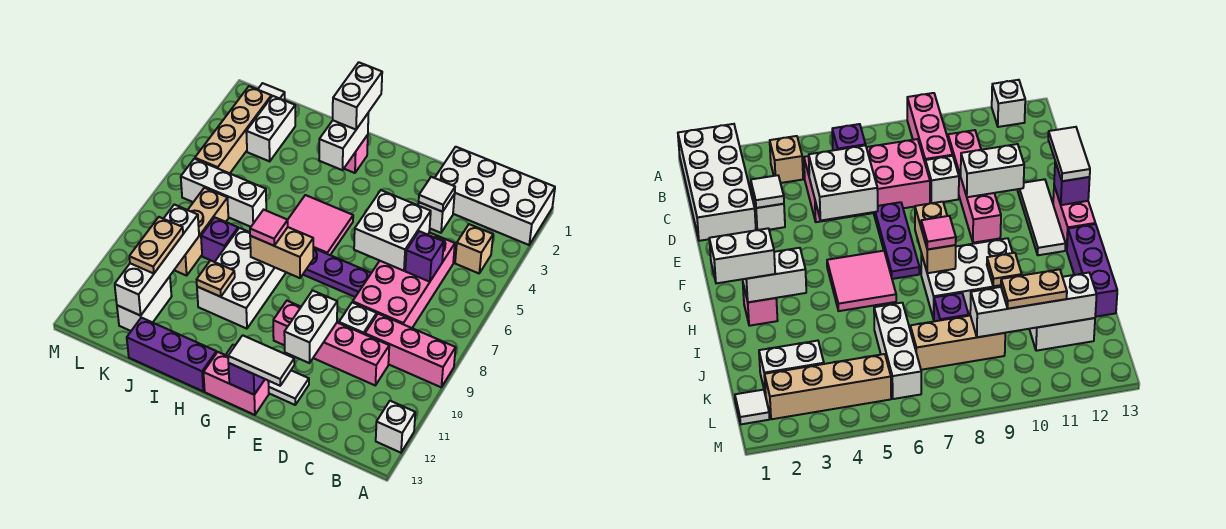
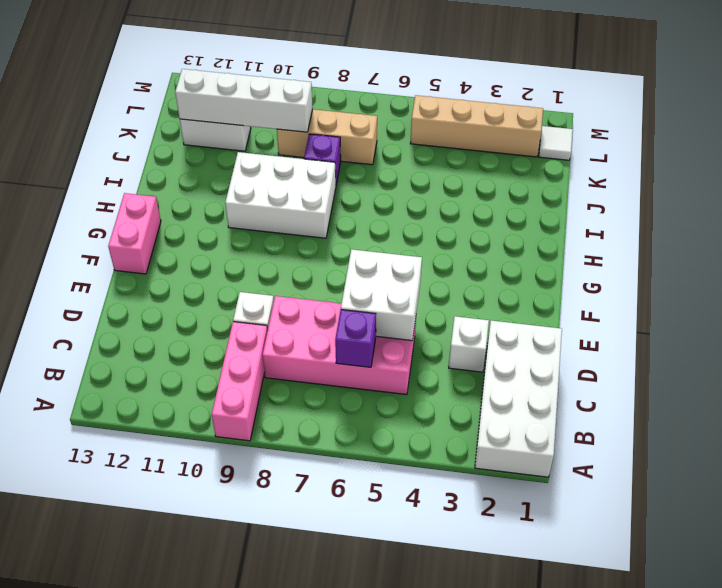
none -> white 1x1 brick [376,401,415,453]
none -> tan 1x1 brick [455,224,493,273]
none -> pink 1x4 brick [273,301,389,385]
none -> purple 1x3 plate [303,248,371,297]

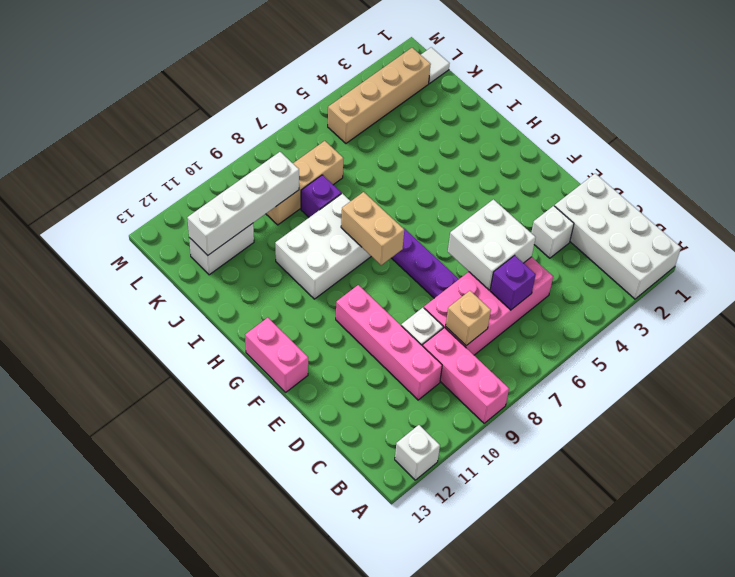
tan 1x1 brick [446,291,491,346] -> tan 1x1 brick moved to [455,224,493,273]
none -> white 1x3 tile [226,345,309,405]
none -> pink 2x2 tile [288,195,353,255]
none -> pink 1x1 brick [344,135,368,173]
none -> purple 1x3 brick [127,318,216,391]

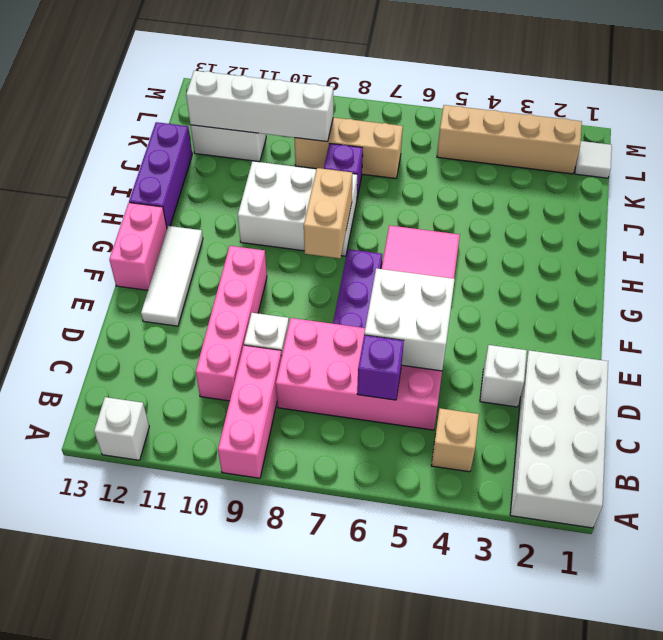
none -> pink 1x1 brick [344,135,368,173]
none -> white 1x3 brick [181,159,266,227]
none -> white 1x2 brick [246,96,295,161]
none -> white 1x1 tile [419,177,455,212]

